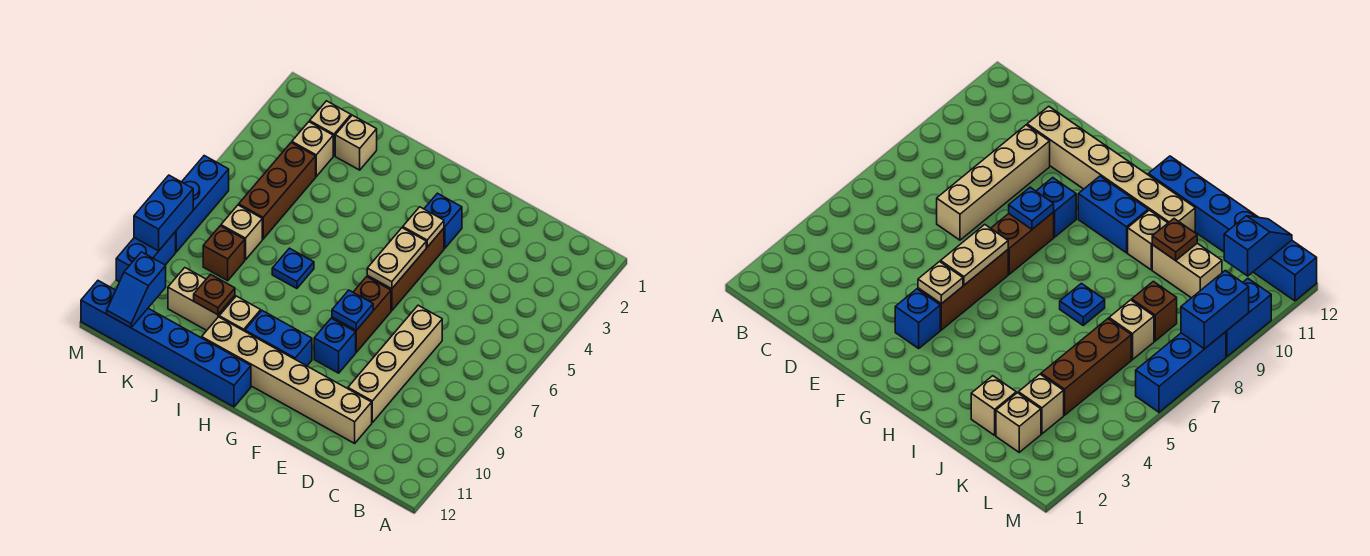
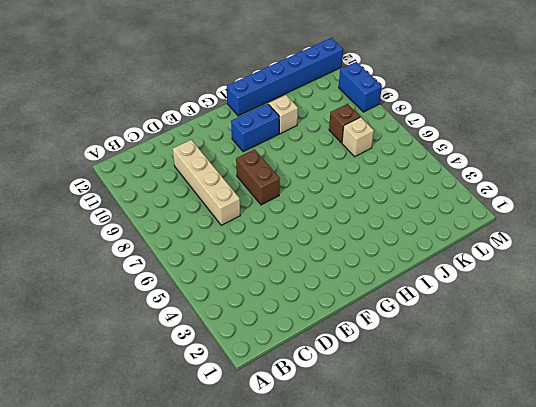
none -> tan 1x6 brick [202,317,372,443]
none -> blue 1x1 brick [424,193,462,248]
none -> brown 1x3 brick [367,228,444,311]

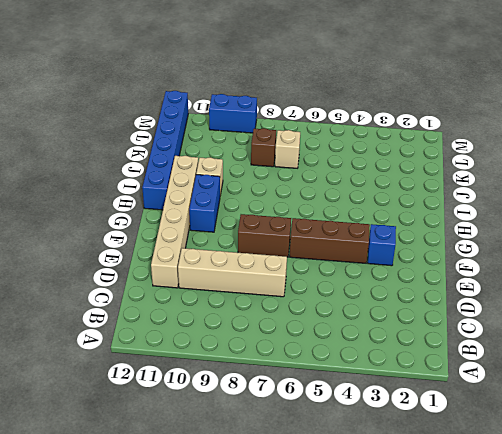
none -> blue 1x1 brick [314,318,356,373]
none -> blue 1x1 plate [272,248,314,288]
none -> tan 1x1 brick [335,115,377,170]

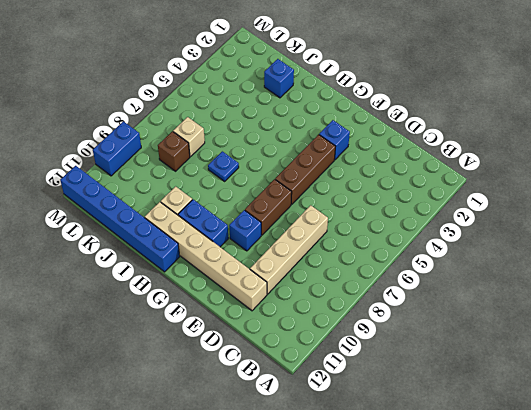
blue 1x1 brick [264,59,294,98] -> tan 1x1 brick [335,115,377,170]
none -> tan 1x2 brick [168,268,235,330]
none -> tan 1x1 brick [310,101,351,156]
none -> tan 1x1 brick [292,122,333,176]

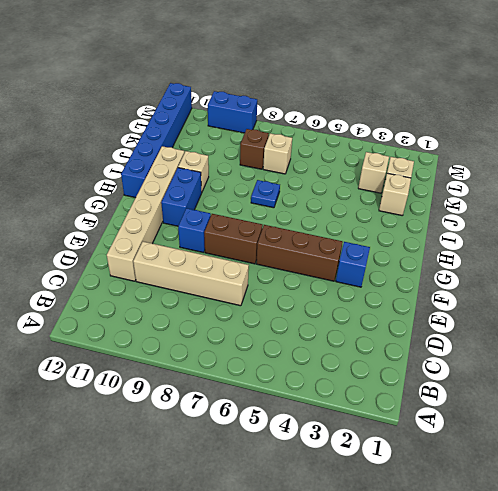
none -> tan 1x2 brick [168,268,235,330]
none -> brown 1x3 brick [239,143,316,239]
none -> blue 1x3 brick [175,156,229,252]

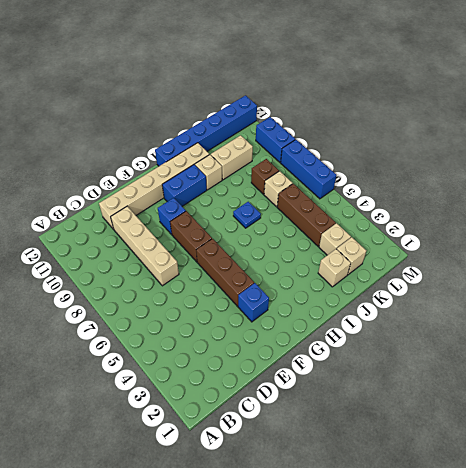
none -> tan 1x1 plate [403,207,444,247]
none -> tan 1x2 plate [367,228,426,289]
none -> blue 1x1 plate [332,290,373,330]

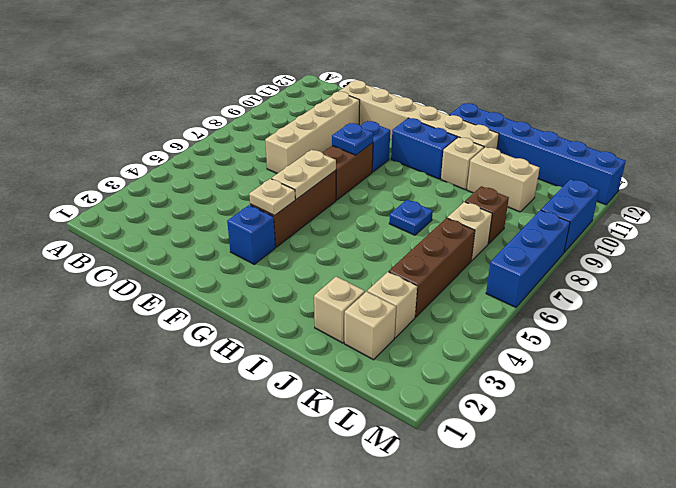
none -> brown 1x1 plate [194,274,235,315]
none -> blue 1x2 slope [107,252,166,328]
none -> blue 1x2 brick [134,175,193,251]

